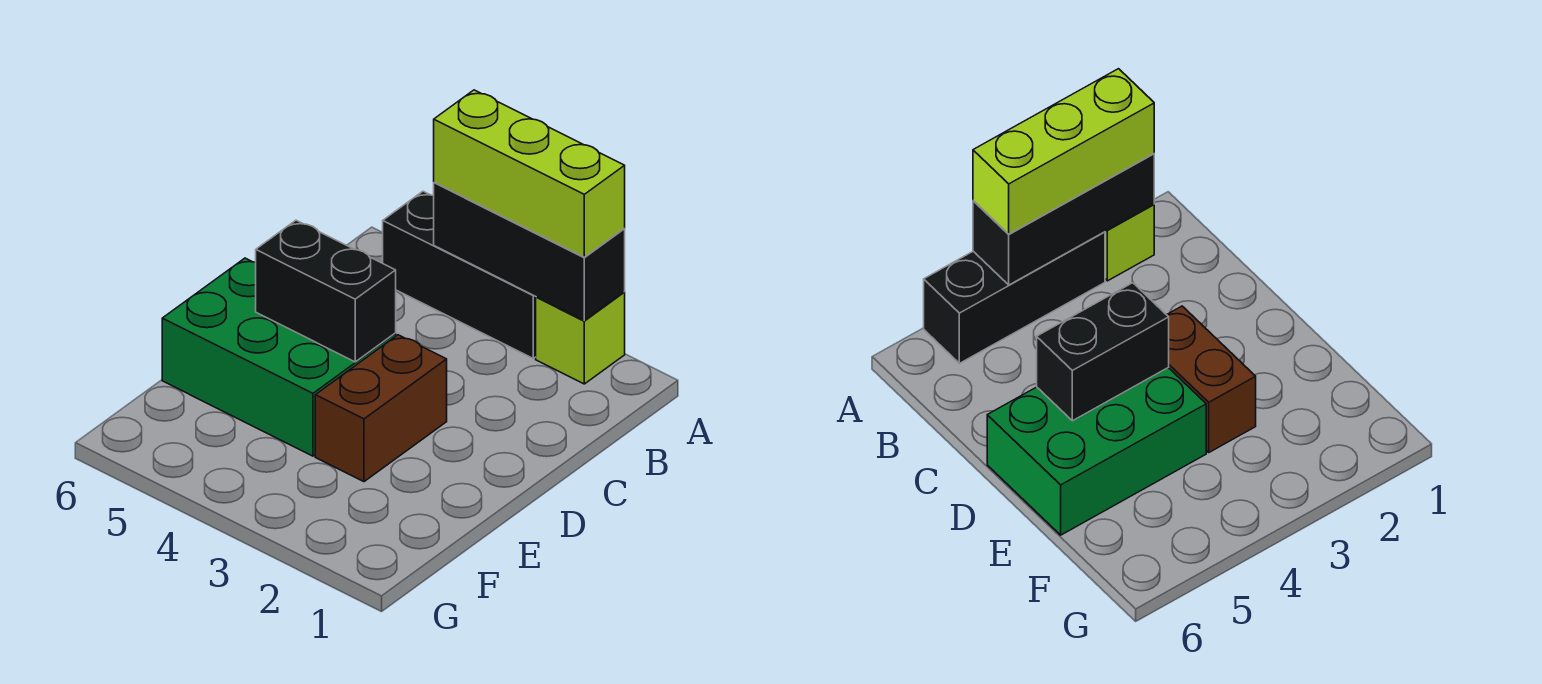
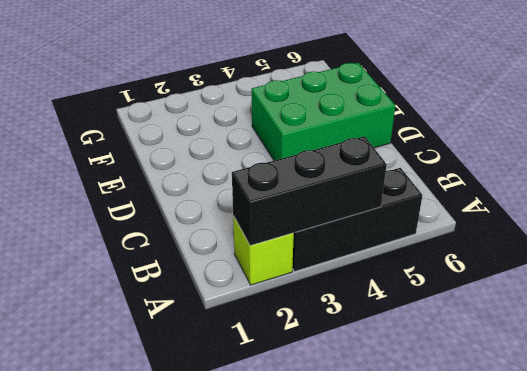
none -> brown 1x2 brick [315,335,447,482]
none -> black 1x2 brick [256,220,396,362]

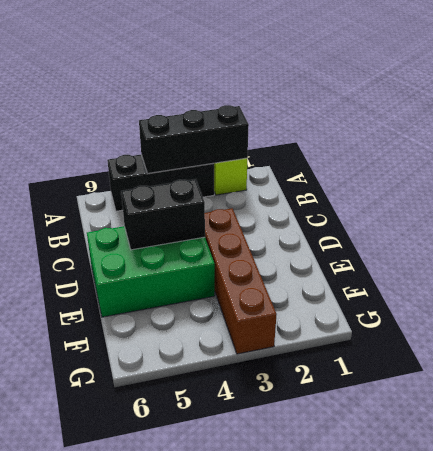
brown 1x4 brick [205,208,277,354] -> brown 1x2 brick [315,335,447,482]
none -> lime 1x3 brick [434,90,625,257]

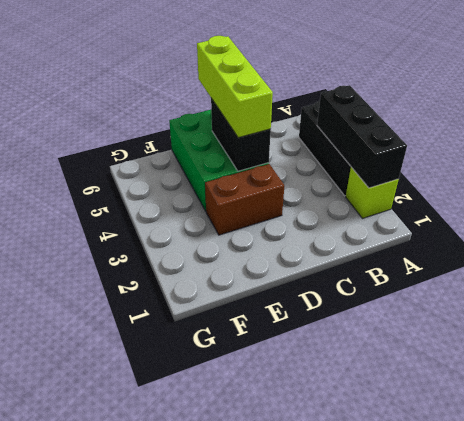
lime 1x3 brick [197,36,273,138] -> lime 1x3 brick moved to [434,90,625,257]

